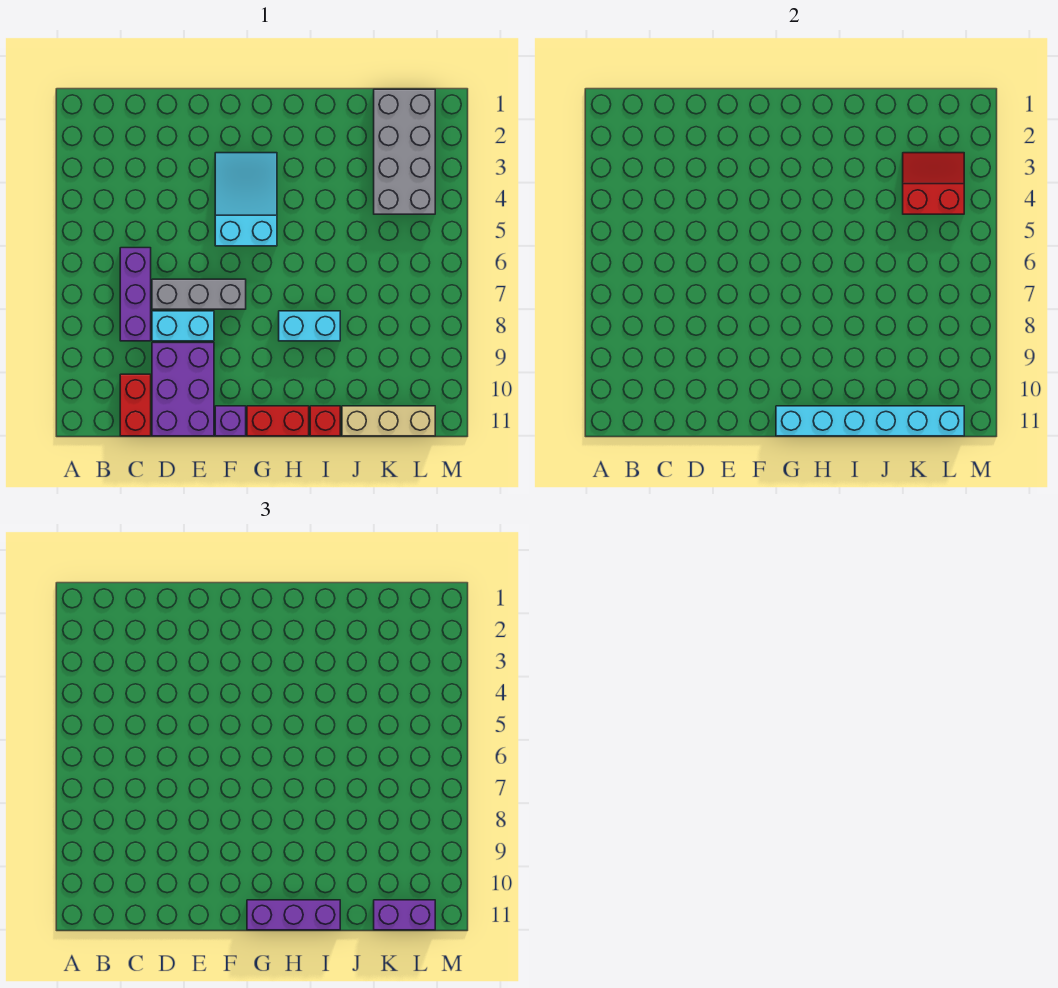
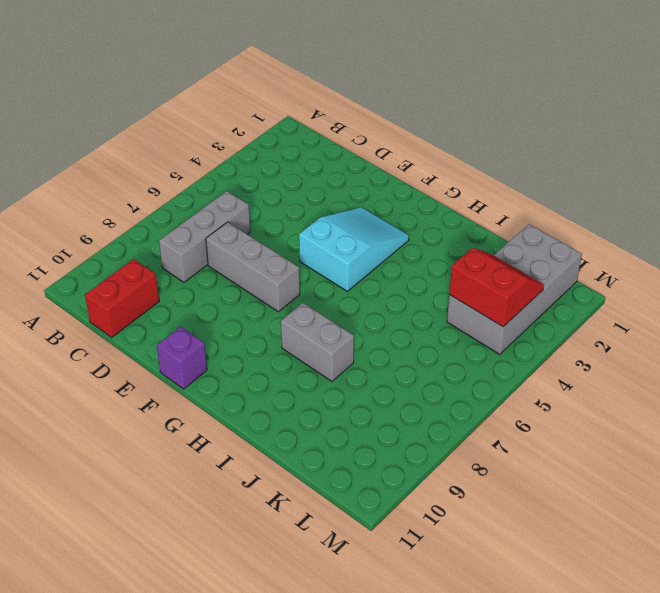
grey 1x3 brick [159,191,250,282] -> purple 1x3 brick [120,248,151,341]
grey 1x2 brick [281,303,354,381] -> cyan 1x2 brick [279,311,340,341]
none -> cyan 1x2 brick [152,311,214,341]
none -> purple 2x3 brick [152,343,214,436]
none -> red 1x2 brick [247,406,309,436]

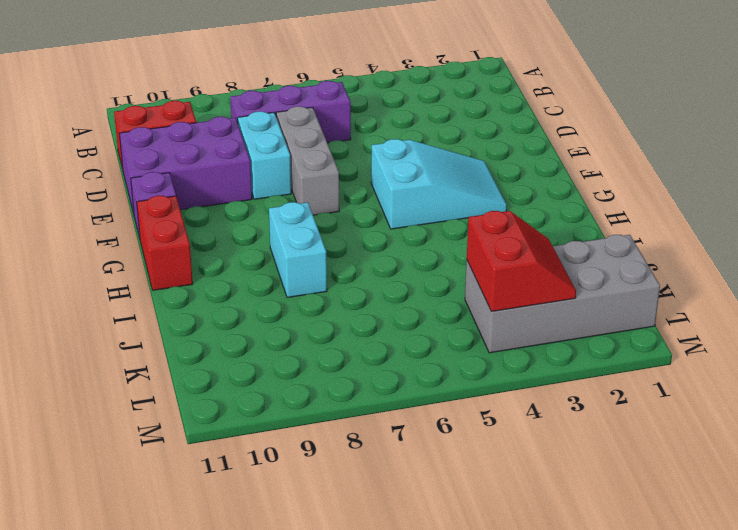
none -> red 1x1 brick [310,406,340,436]
none -> tan 1x3 brick [342,406,435,436]
none -> cyan 1x6 brick [776,406,964,436]

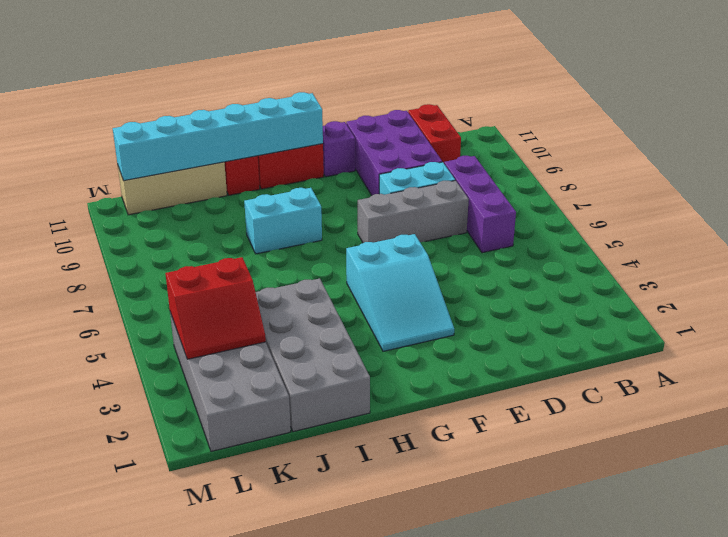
grey 2x4 brick [256,278,370,432] -> none
none -> purple 1x3 brick [247,900,340,930]
none -> purple 1x2 brick [374,900,435,930]

